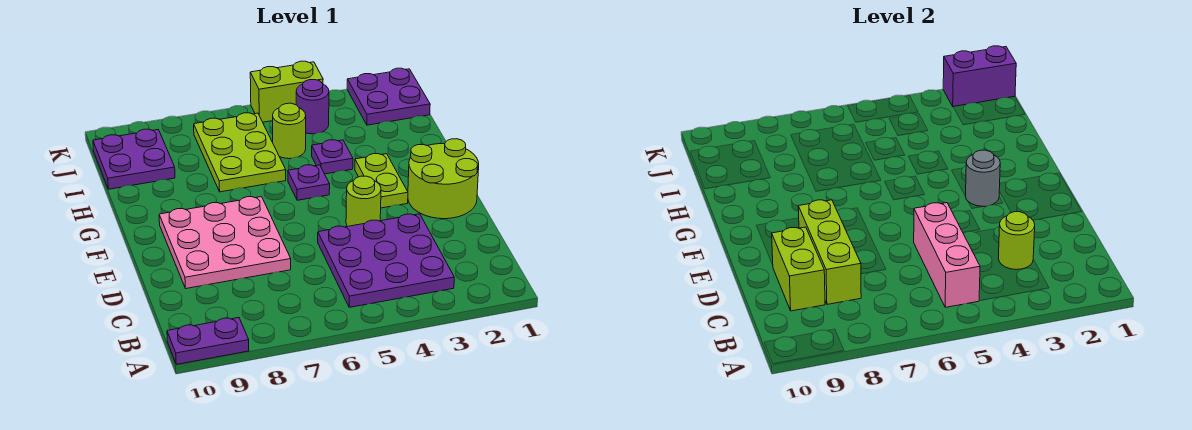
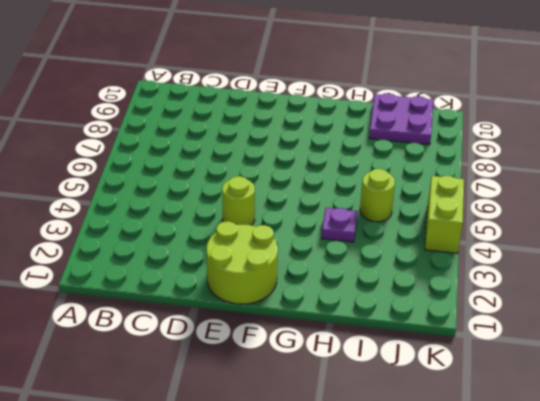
none -> purple 1x2 plate [167,318,249,364]
none -> purple 3x3 plate [318,214,454,307]
none -> pink 3x3 plate [159,197,291,288]

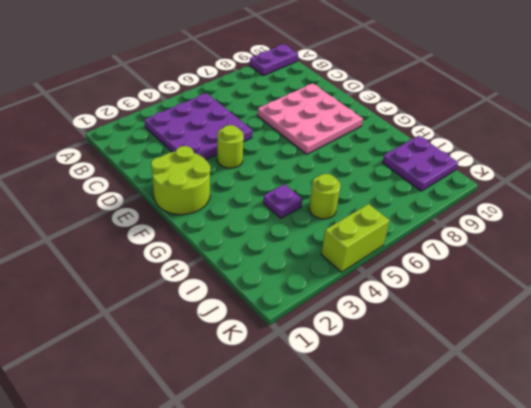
none -> lime 1x2 plate [355,154,408,208]
none -> purple 1x1 plate [288,165,330,200]
none -> lime 2x3 plate [194,113,286,192]

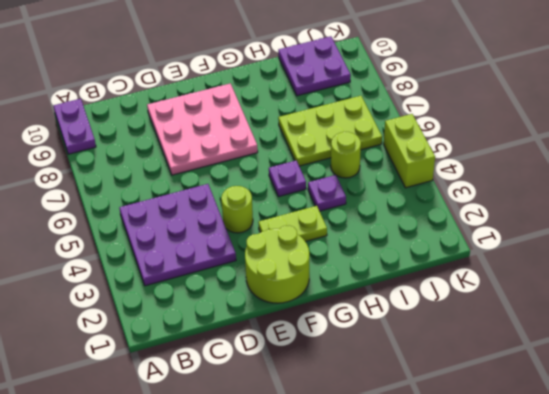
none -> purple 2x2 plate [347,68,430,125]
none -> purple 1x1 round brick [296,80,329,134]
none -> pink 1x3 brick [914,203,980,307]

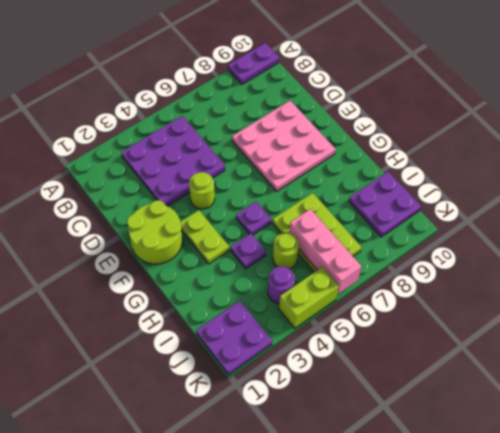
pink 1x3 brick [289,209,362,294] -> pink 1x3 brick moved to [914,203,980,307]
none -> lime 1x1 round brick [998,212,1035,270]
none -> lime 1x3 brick [798,200,861,304]
none -> lime 1x2 brick [772,227,825,311]

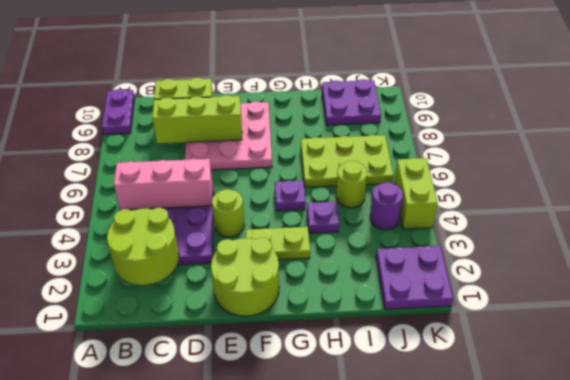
lime 2x2 round brick [107,208,179,285] -> lime 1x1 round brick [998,212,1035,270]
none -> grey 1x1 round brick [966,150,1000,206]
none -> purple 1x2 brick [943,46,1016,106]

